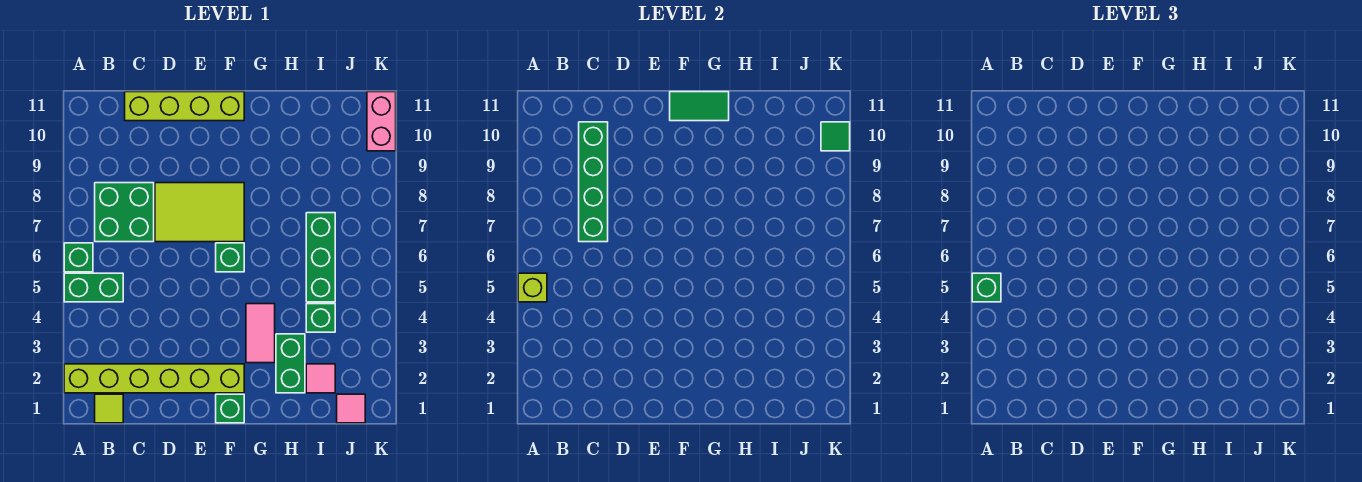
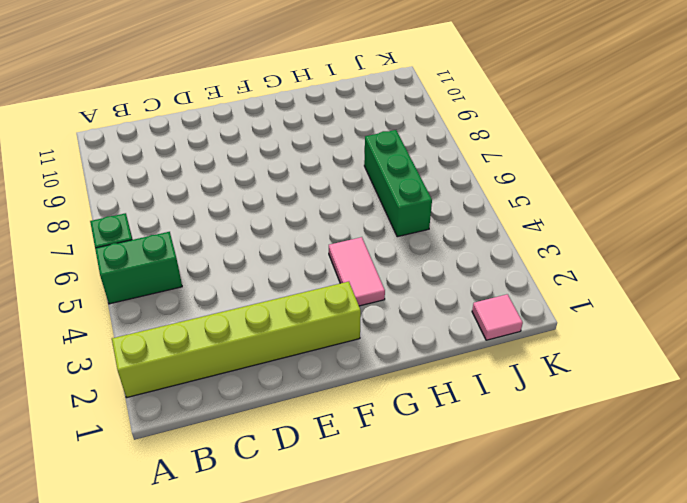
none -> lime 1x1 tile [95,394,123,423]
none -> green 2x2 brick [95,183,154,242]
none -> lime 1x4 brick [125,92,244,121]

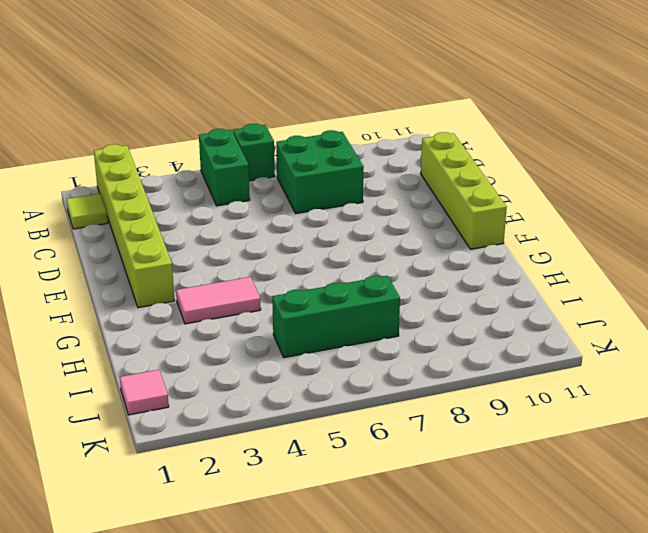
none -> lime 2x3 tile [155,183,244,242]
none -> green 1x1 brick [216,394,244,423]
none -> green 1x1 brick [216,243,244,272]

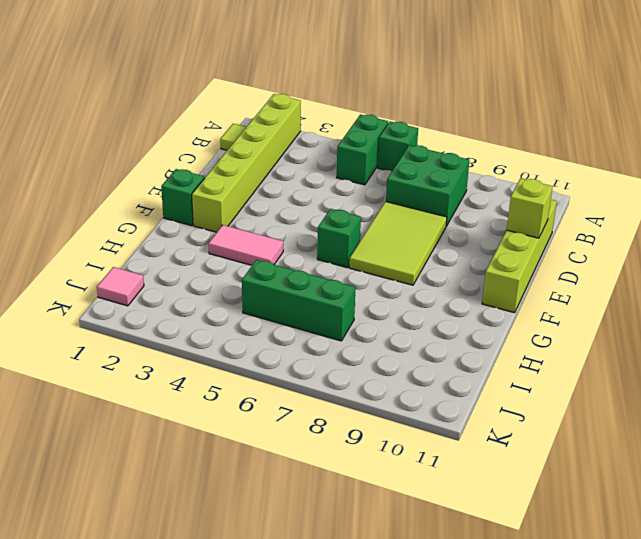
lime 1x1 brick [507,178,553,238] -> lime 1x1 brick moved to [518,273,547,302]
none -> green 1x2 brick [276,334,305,393]
none -> pink 1x1 tile [306,364,335,393]
none -> green 1x1 brick [306,304,335,332]

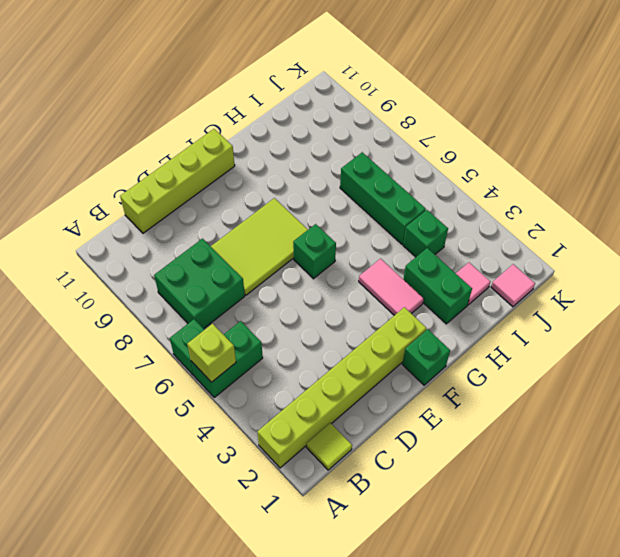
none -> pink 1x2 brick [367,92,396,151]
none -> green 1x4 brick [579,122,608,242]
none -> green 1x2 tile [670,92,729,121]

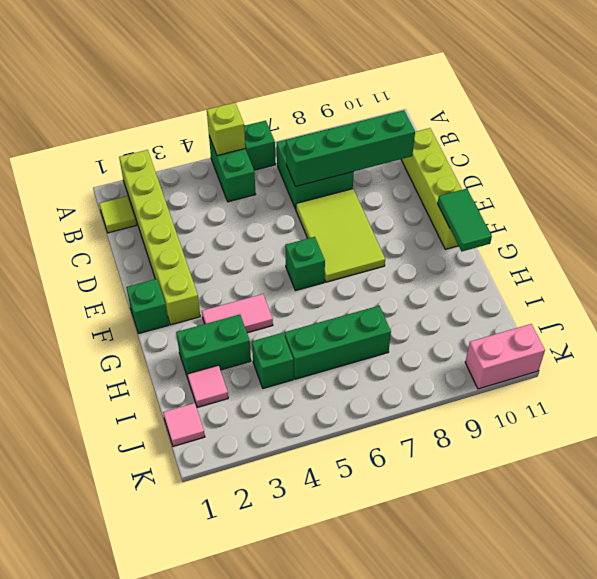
none -> green 1x1 tile [821,122,850,151]
none -> green 1x1 brick [972,273,1001,302]

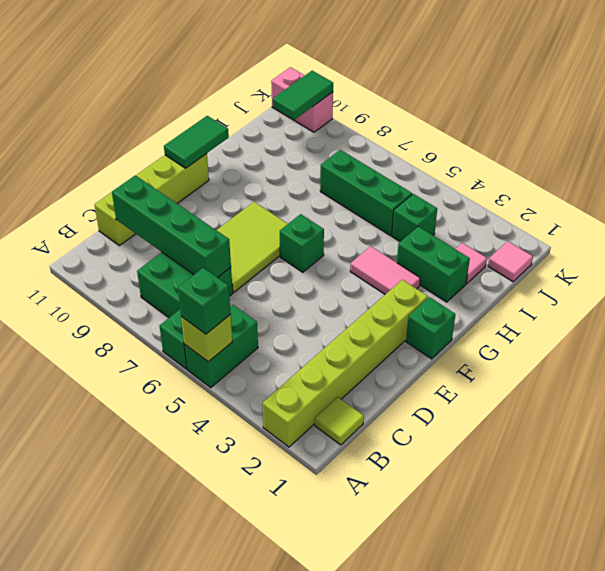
green 1x2 tile [273,71,333,120] -> green 1x1 tile [821,122,850,151]

